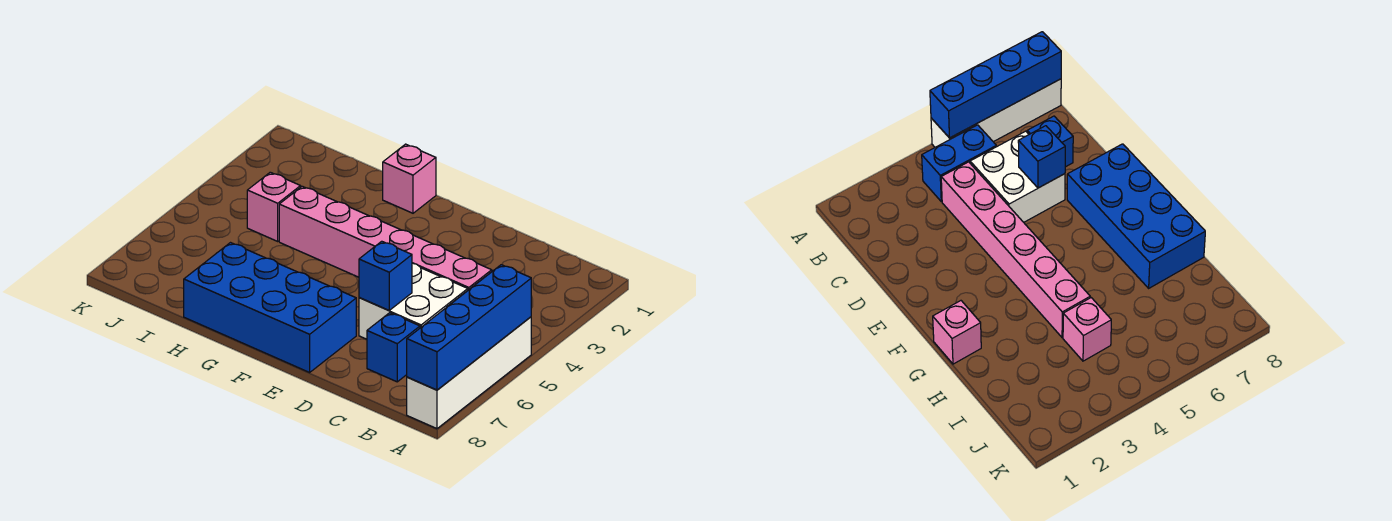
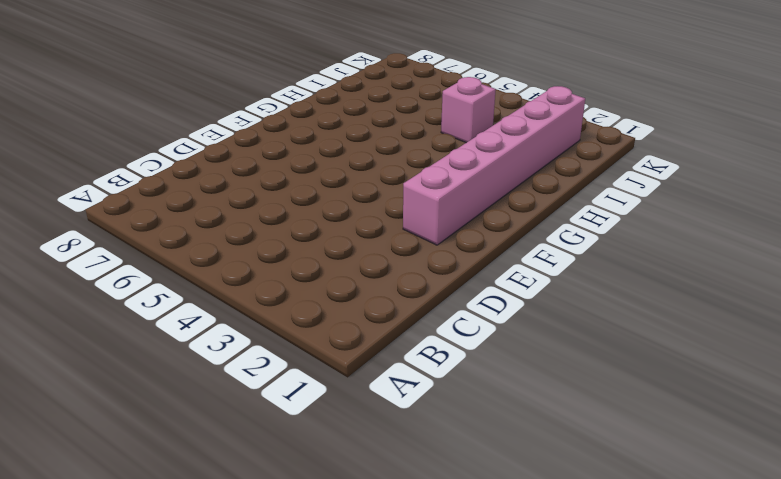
pink 1x6 brick [403,86,585,245] -> pink 1x6 brick moved to [279,186,492,290]
none -> white 1x4 brick [407,317,531,429]
none -> blue 1x2 brick [922,125,996,202]

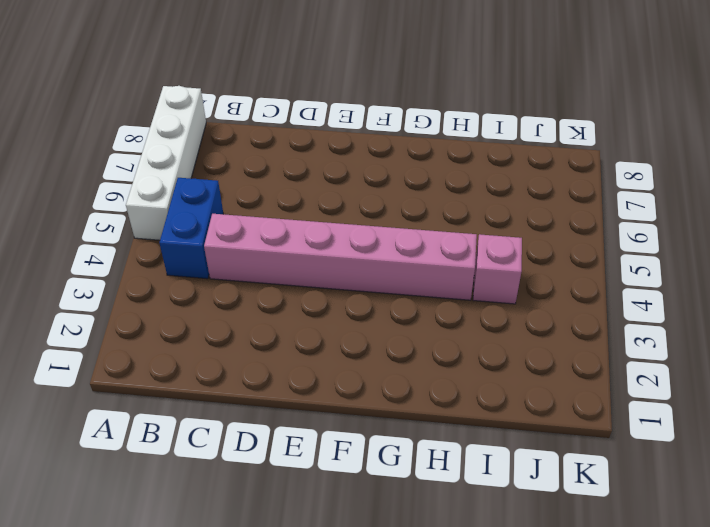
none -> white 2x2 brick [359,263,468,339]
none -> blue 1x1 brick [367,313,420,382]

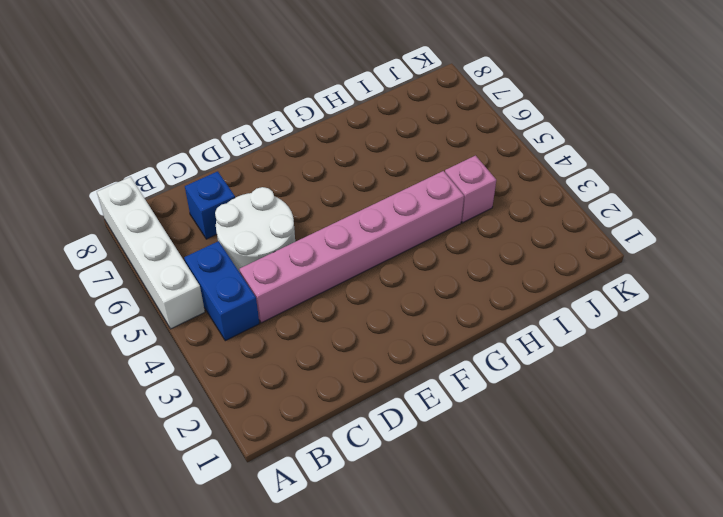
white 2x2 round brick [215,187,295,272] -> white 2x2 brick [359,263,468,339]
none -> blue 2x4 brick [184,243,356,372]
none -> pink 1x1 brick [383,144,436,213]

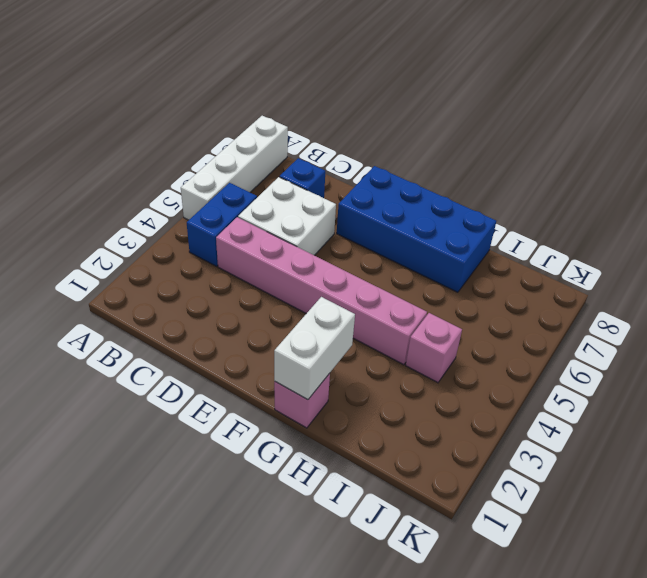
white 1x2 brick [274,297,355,400] -> none
none -> blue 1x4 brick [407,265,531,390]
none -> blue 1x1 brick [359,241,412,310]

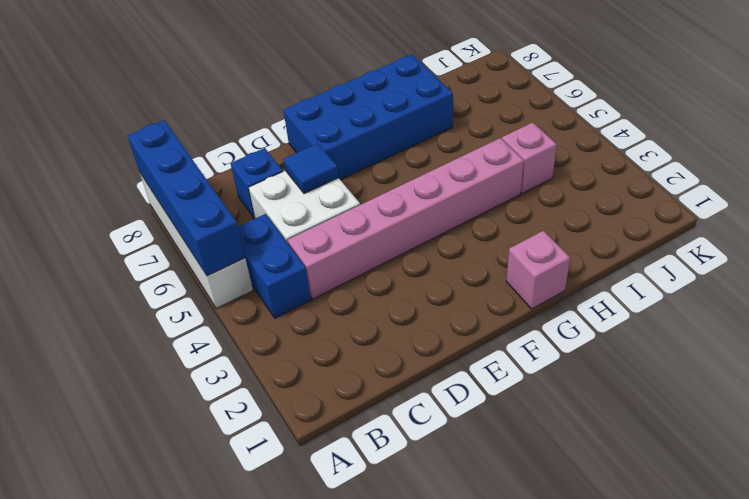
blue 1x1 tile [283,143,339,194] -> blue 1x1 brick [359,241,412,310]

